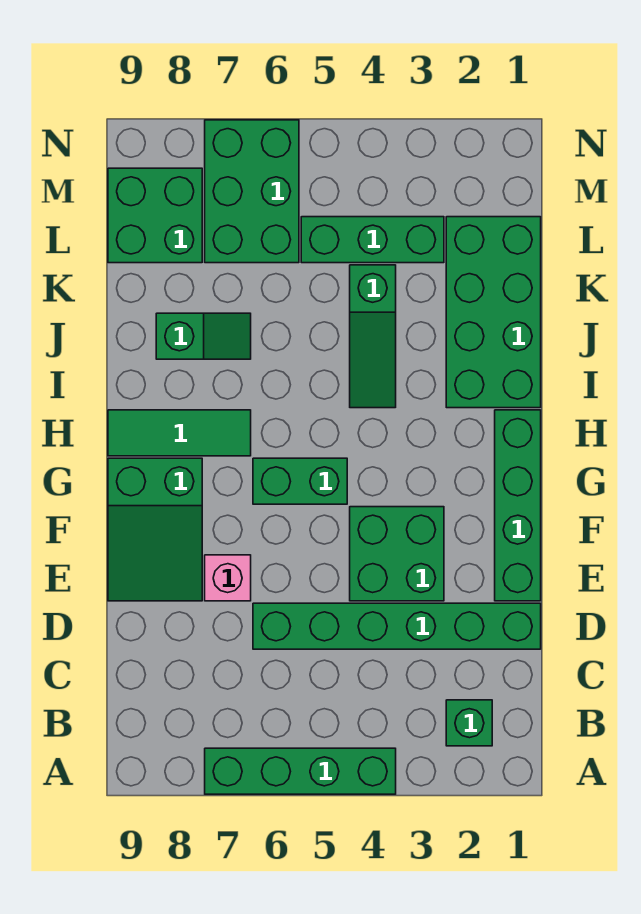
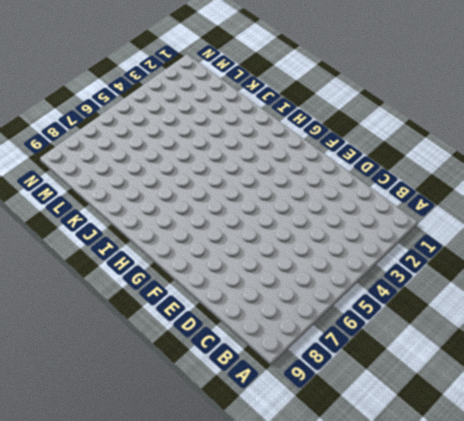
none -> green 1x4 brick [205,748,396,794]
none -> green 1x1 brick [446,700,492,746]
none -> green 1x6 brick [253,603,541,649]

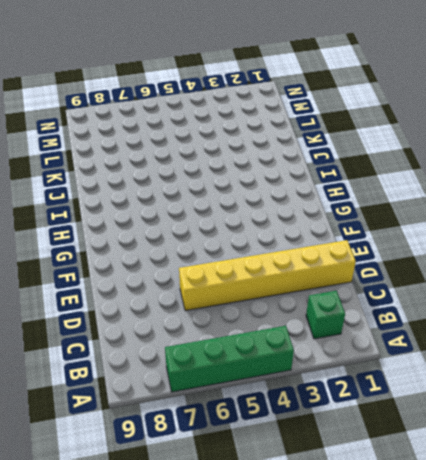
yellow 1x6 brick [179,240,356,311] -> green 1x6 brick [253,603,541,649]
none -> green 1x4 brick [495,410,541,601]
none -> green 2x2 brick [350,507,444,601]
none -> pink 1x1 brick [205,555,251,601]

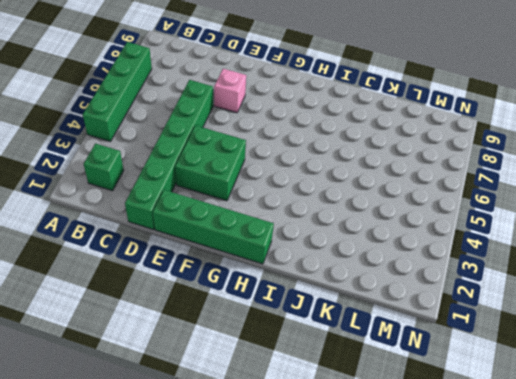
none -> green 2x3 slope [108,458,202,601]
none -> green 1x2 brick [253,458,347,504]
none -> green 1x3 tile [108,410,251,456]

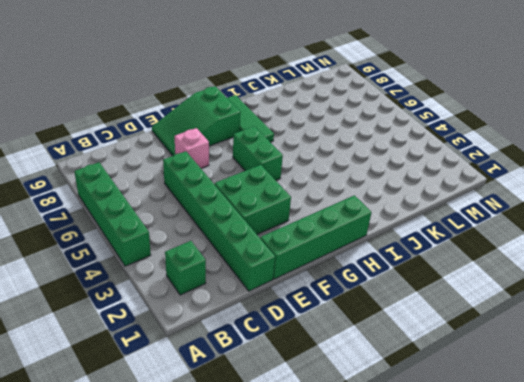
none -> green 2x4 brick [446,217,541,408]
none -> green 1x3 slope [350,265,396,408]
none -> green 1x2 slope [156,313,251,359]

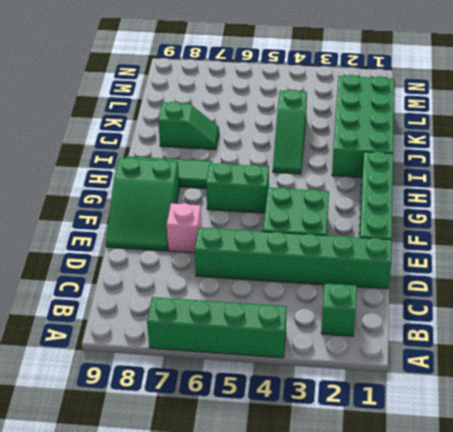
none -> green 1x3 brick [301,217,444,263]
none -> green 2x3 brick [205,120,299,263]
none -> green 2x2 brick [108,168,202,263]

